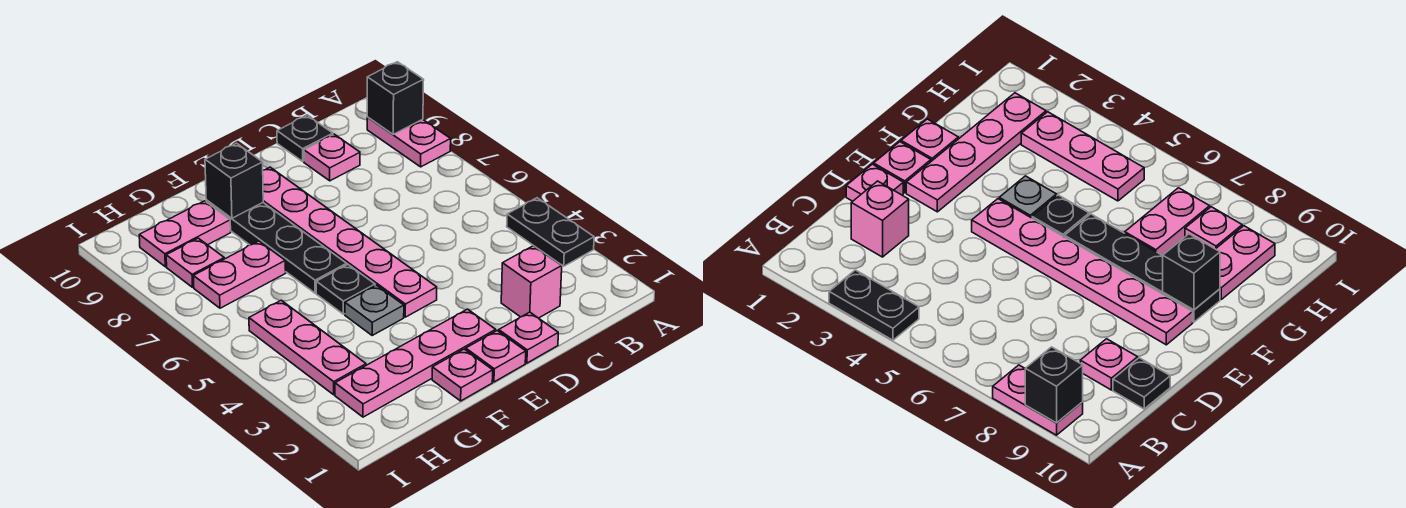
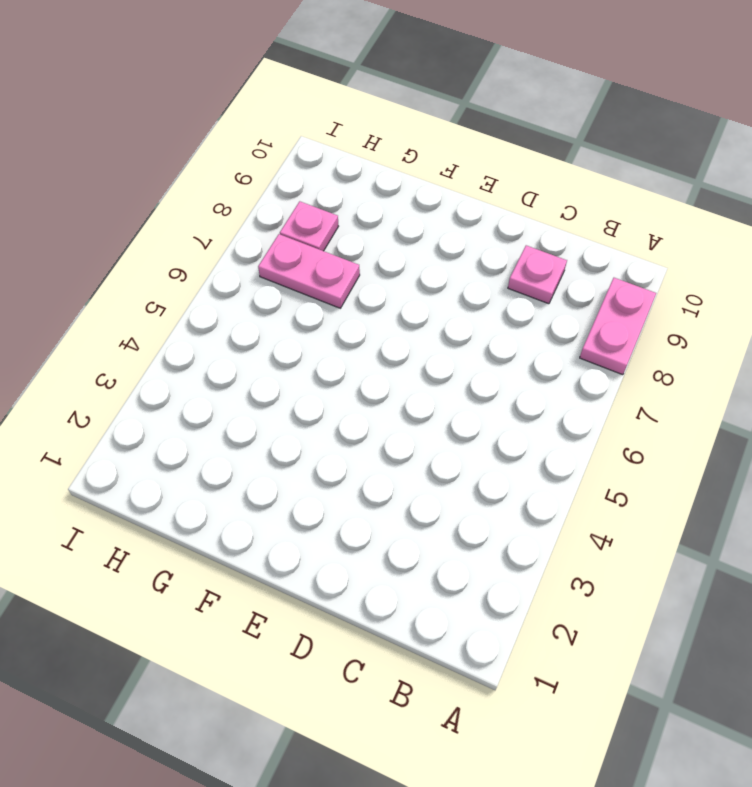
none -> black 1x2 plate [507,198,594,266]
none -> pink 1x1 brick [501,246,562,318]
none -> black 1x1 plate [277,115,333,161]

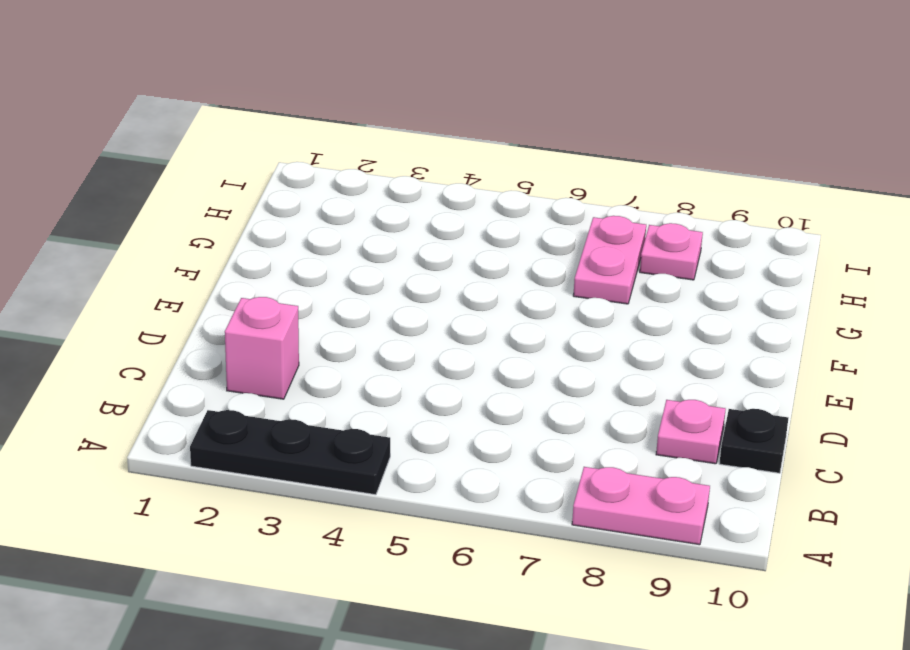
black 1x3 plate [190,410,390,495] -> black 1x2 plate [507,198,594,266]
none -> pink 1x1 plate [499,312,558,363]
none -> pink 1x1 plate [466,331,526,382]
none -> pink 1x4 plate [335,309,496,417]

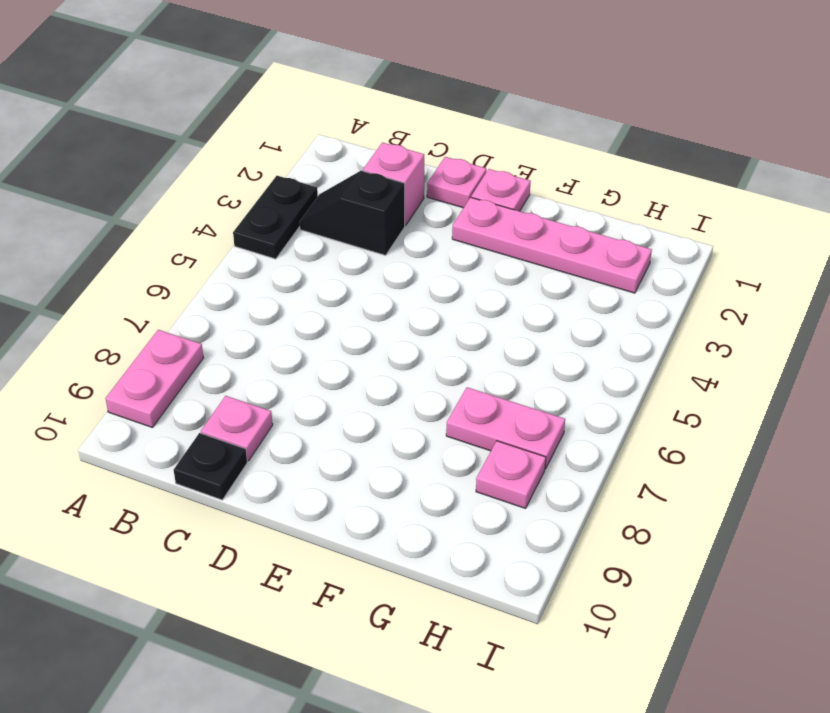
black 1x2 slope [299,171,405,255] -> none
none -> pink 1x6 plate [263,167,437,317]
none -> pink 1x1 plate [432,349,493,401]
none -> grey 1x1 plate [345,285,404,335]

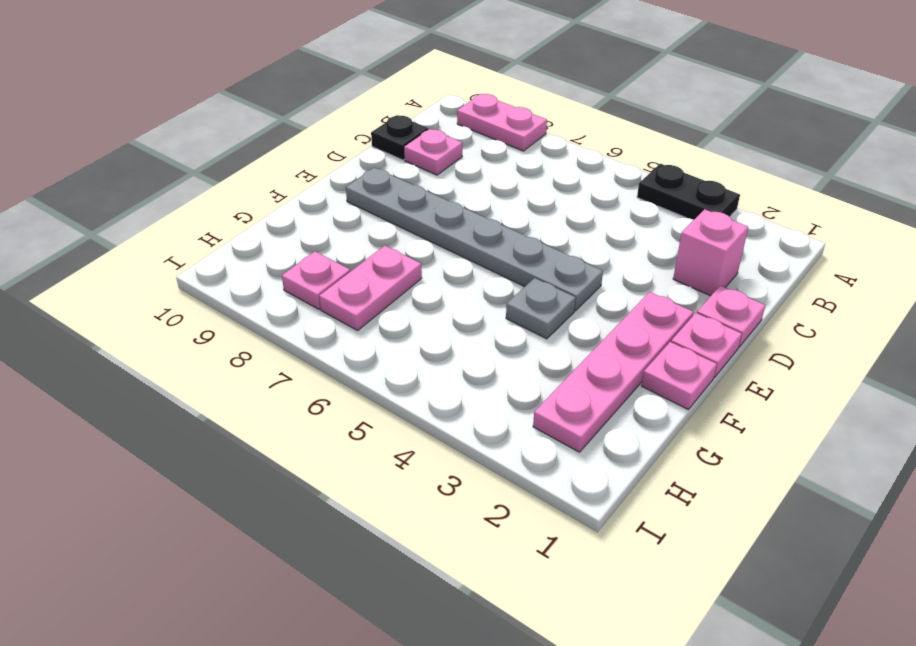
grey 1x6 plate [346,167,603,311] -> pink 1x6 plate [263,167,437,317]
none -> black 1x1 plate [316,265,375,314]
none -> black 1x4 plate [206,200,347,293]
none -> pink 1x2 plate [139,201,231,267]

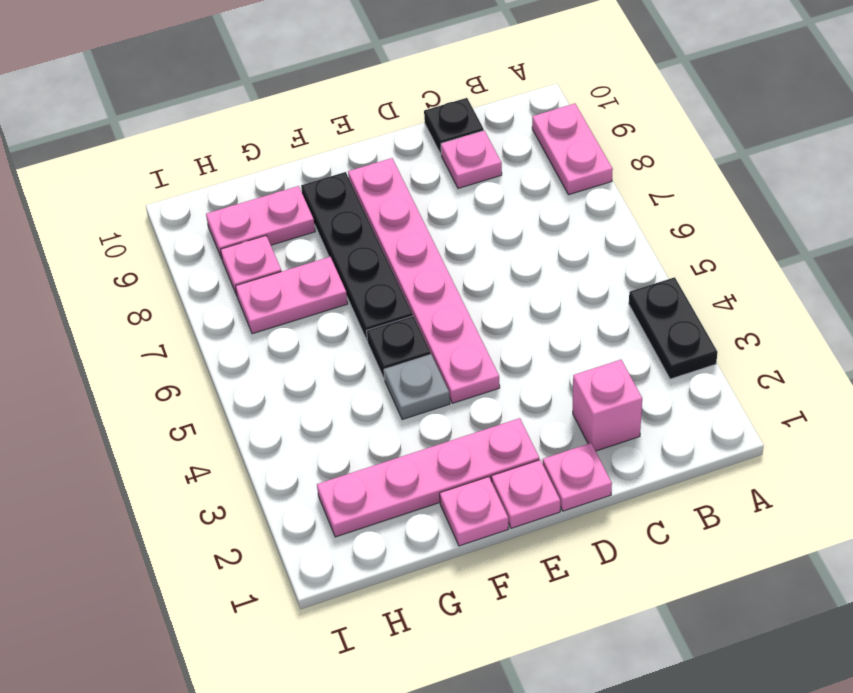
none -> pink 1x3 plate [249,300,366,395]
none -> black 1x1 brick [367,62,424,134]
none -> black 1x1 brick [205,143,263,218]

